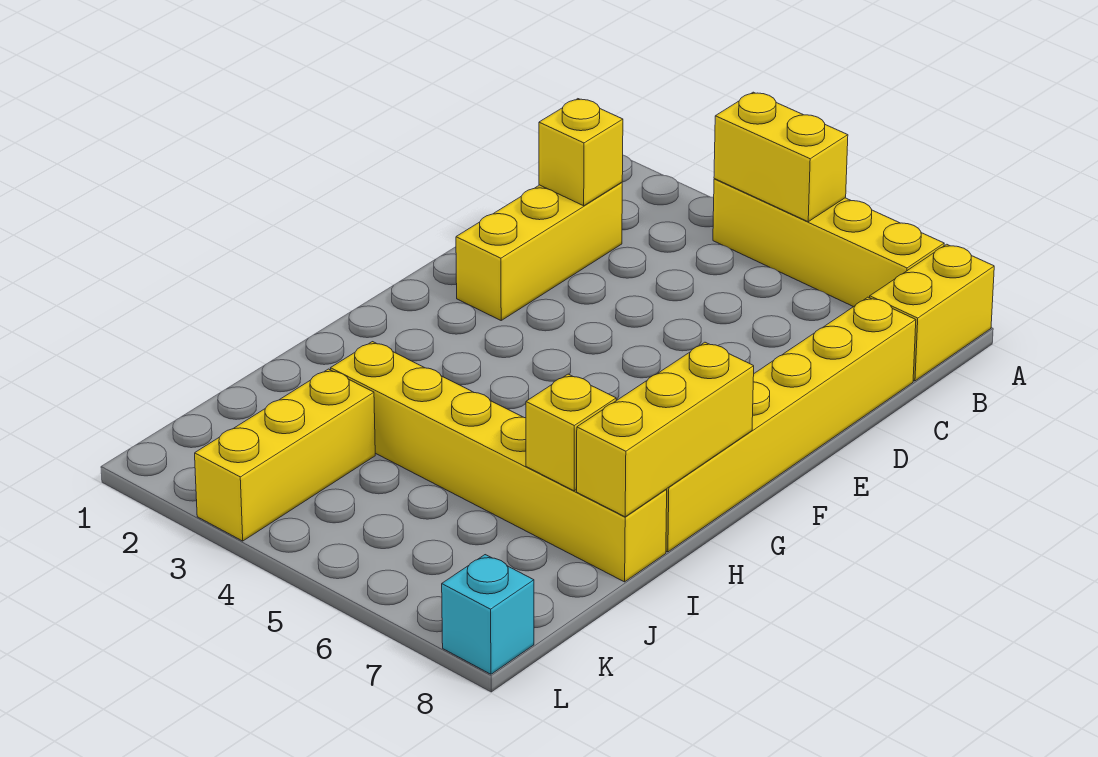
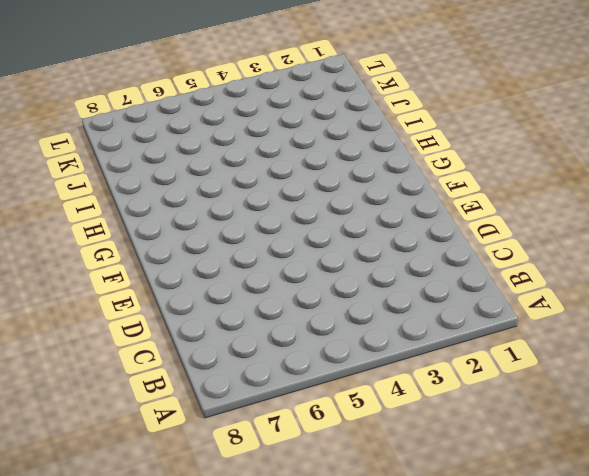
none -> yellow 1x4 brick [713,179,944,307]
none -> yellow 1x2 brick [870,244,994,381]

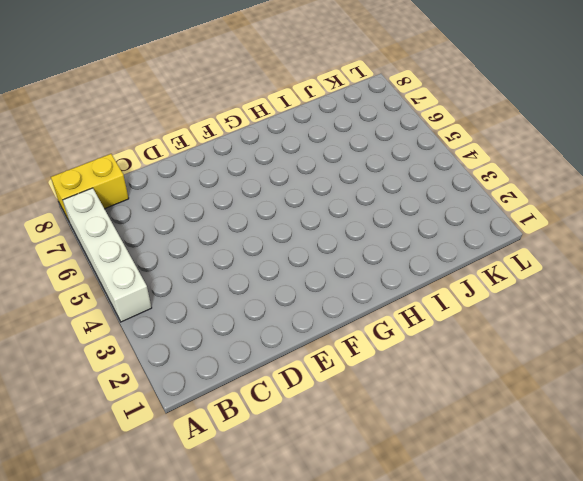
white 1x4 brick [63,188,152,322] -> yellow 1x4 brick [713,179,944,307]
none -> yellow 1x3 brick [456,182,622,320]
none -> yellow 1x6 brick [666,297,916,552]

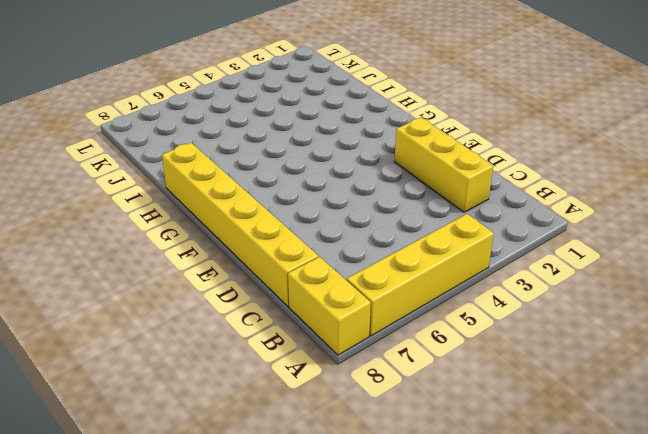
none -> yellow 1x6 brick [331,342,667,582]
none -> yellow 1x3 brick [195,369,375,541]

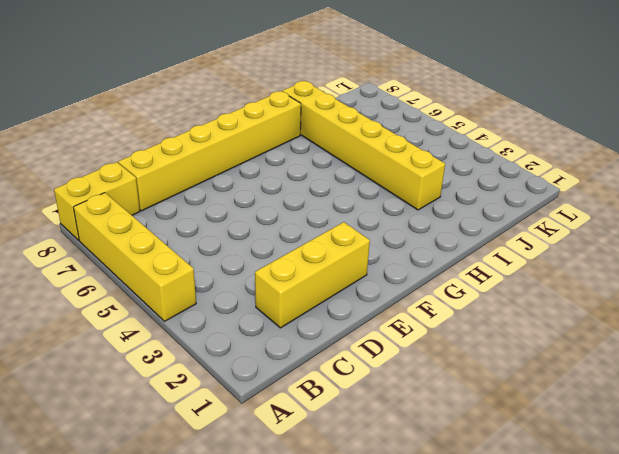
none -> yellow 1x3 brick [195,369,375,541]
none -> cyan 1x1 brick [442,555,534,674]

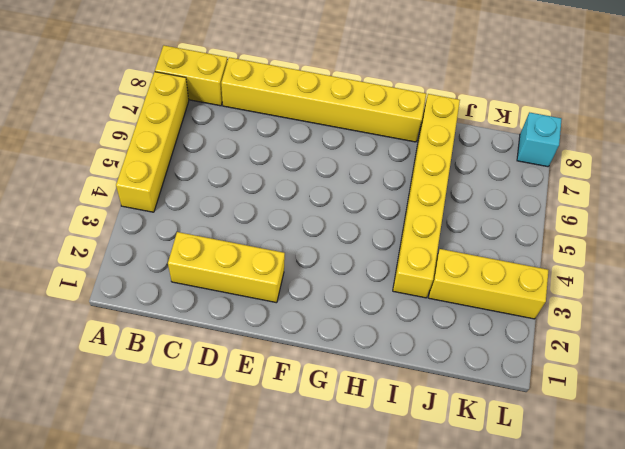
none -> yellow 1x2 brick [714,92,848,222]
none -> yellow 1x1 brick [539,99,623,206]

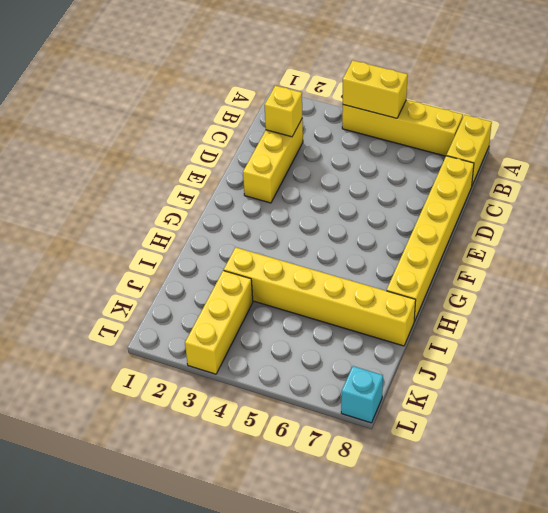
none -> yellow 1x3 brick [577,342,754,517]
none -> yellow 1x1 brick [526,374,616,491]

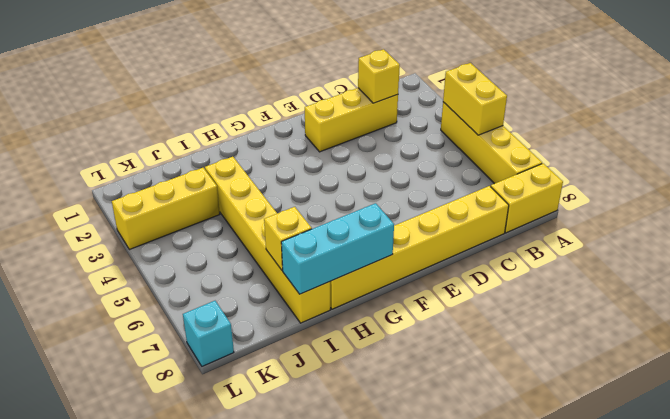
cyan 1x3 brick [281,203,394,294] -> yellow 1x3 brick [577,342,754,517]

